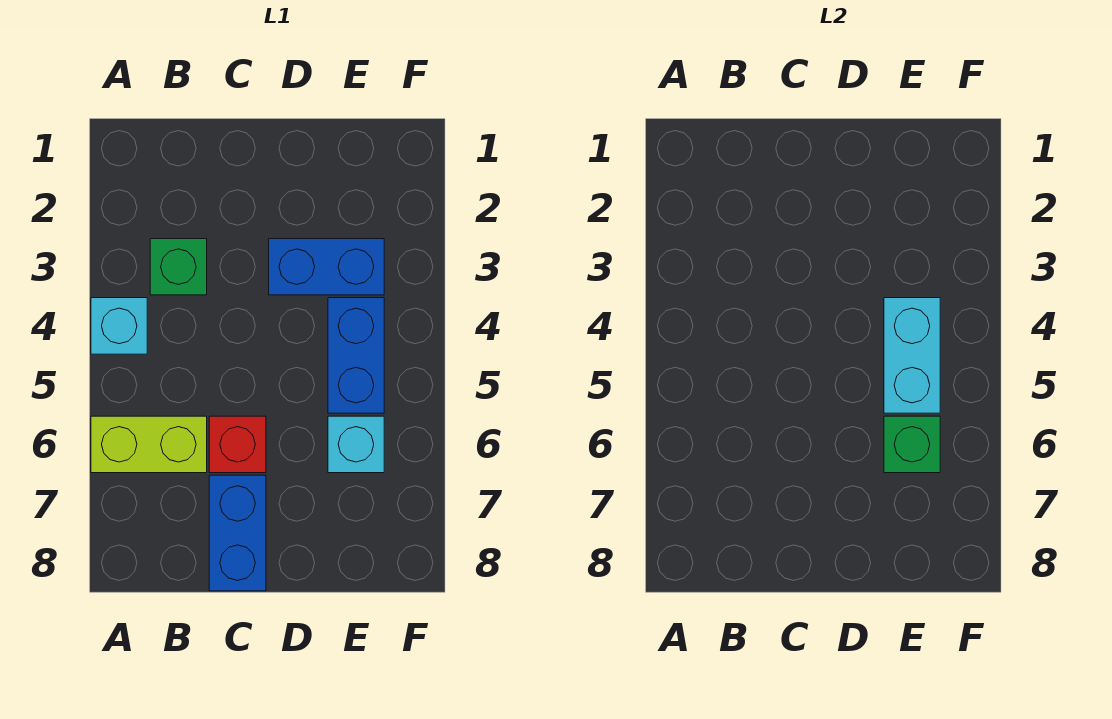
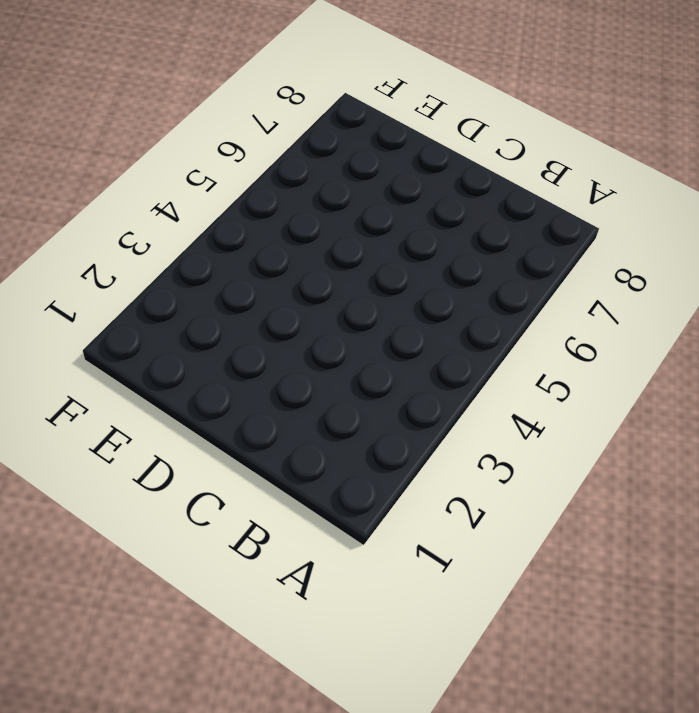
none -> cyan 1x1 brick [91,298,147,354]
none -> lime 1x2 brick [91,416,207,473]

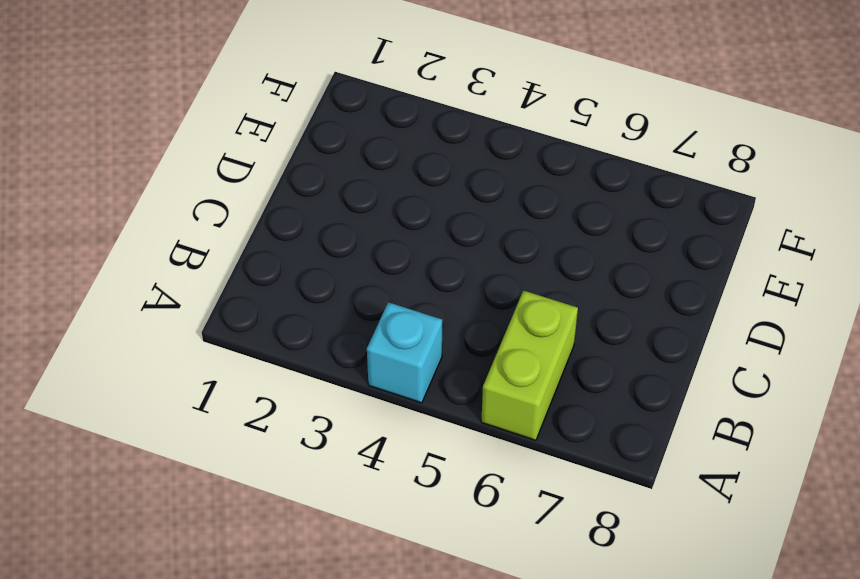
none -> green 1x1 brick [150,239,207,295]
none -> red 1x1 brick [209,416,266,473]

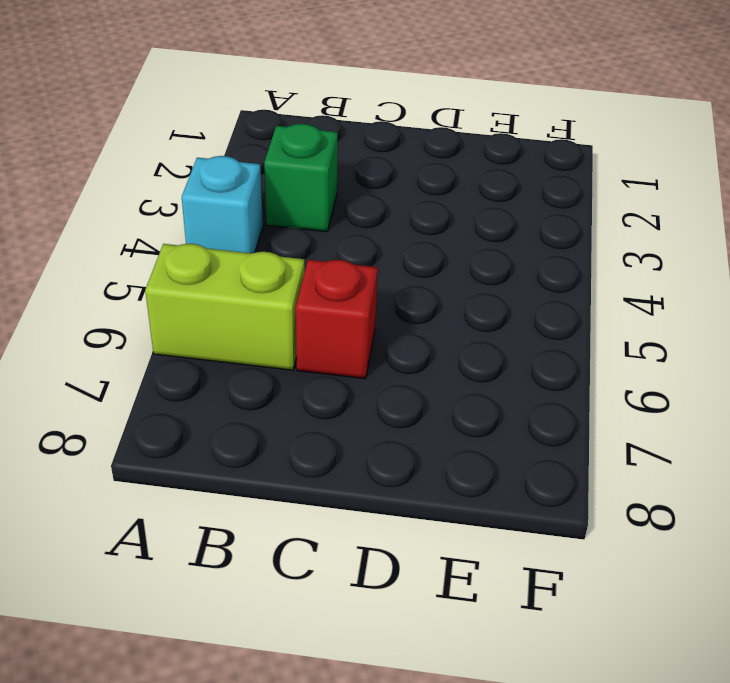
none -> blue 1x2 brick [209,475,266,591]
none -> blue 1x2 brick [269,239,384,295]

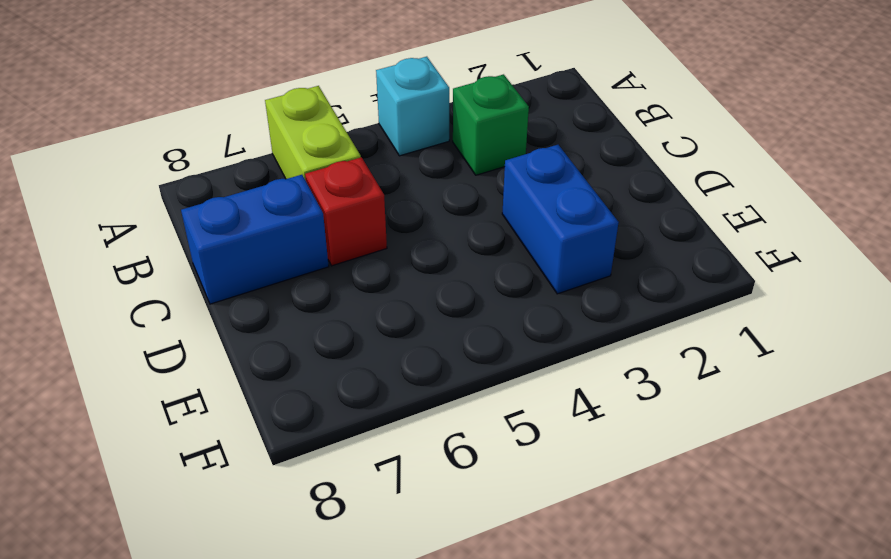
none -> blue 1x2 brick [328,298,384,413]
none -> cyan 1x1 brick [328,416,384,473]

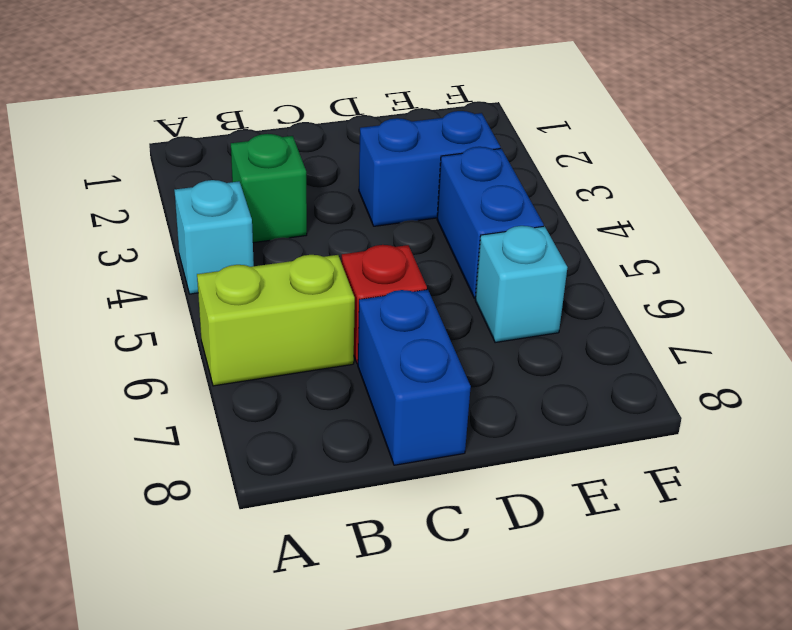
none -> cyan 1x2 brick [884,298,940,413]
none -> green 1x1 brick [884,416,940,473]

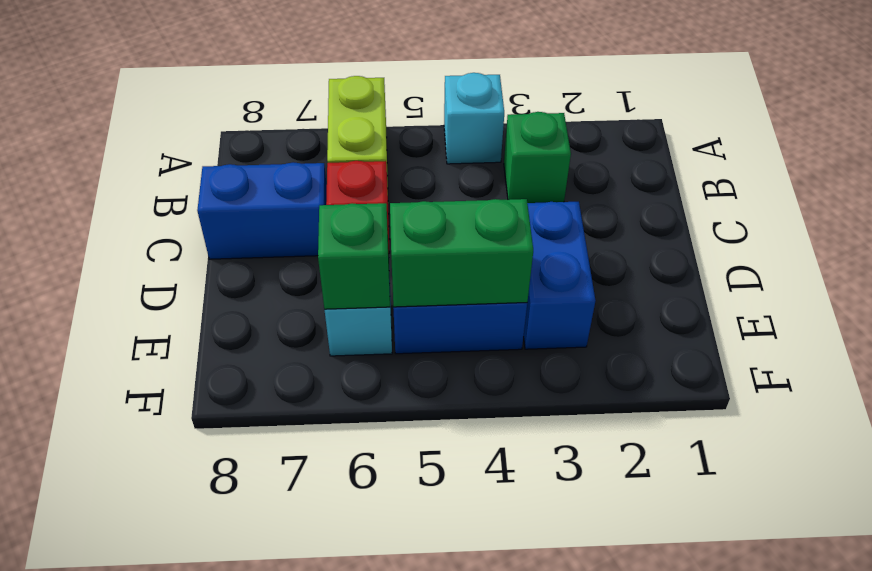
green 1x2 brick [390,199,533,307] -> cyan 1x2 brick [884,298,940,413]

